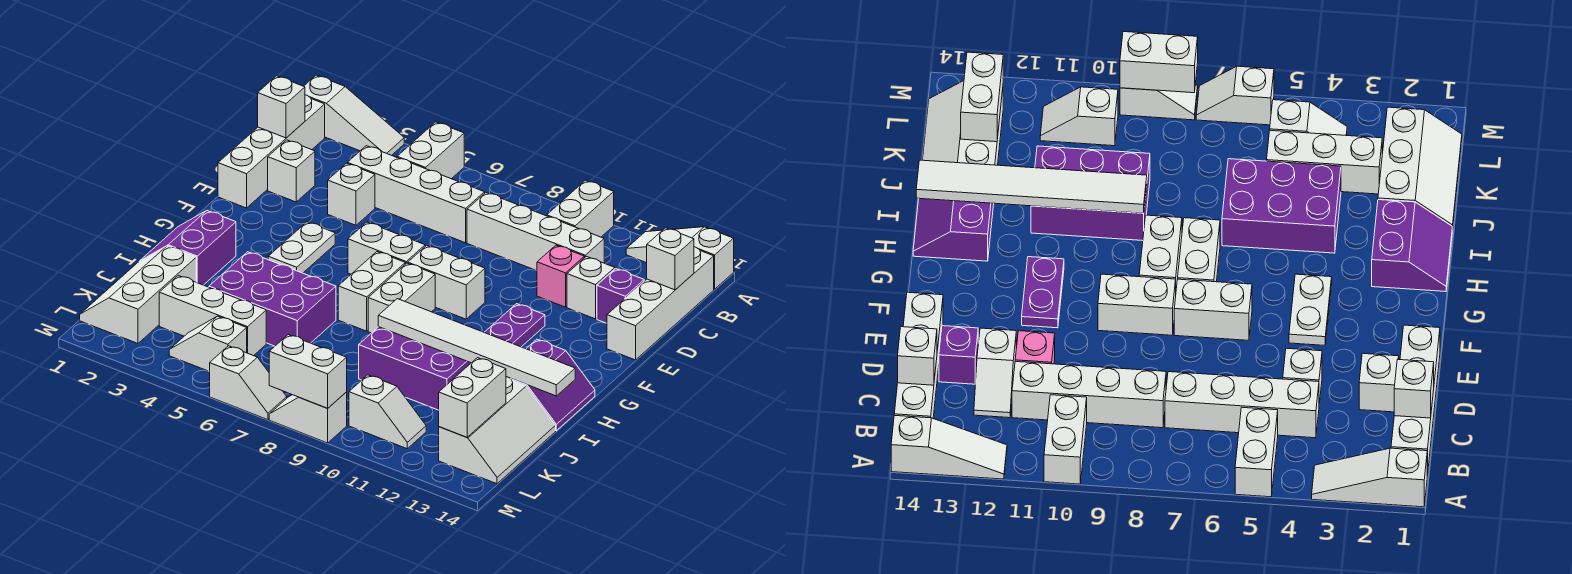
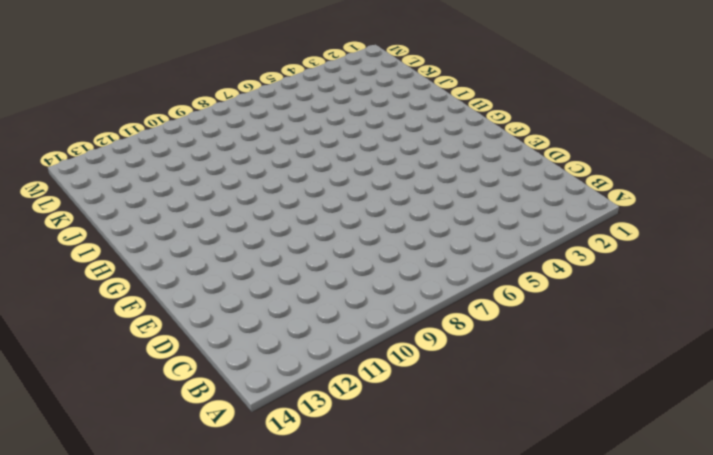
none -> white 1x3 slope [304,75,404,155]
none -> white 1x2 brick [397,122,464,179]
none -> white 1x2 brick [547,180,614,237]
none -> white 1x3 slope [626,227,734,289]

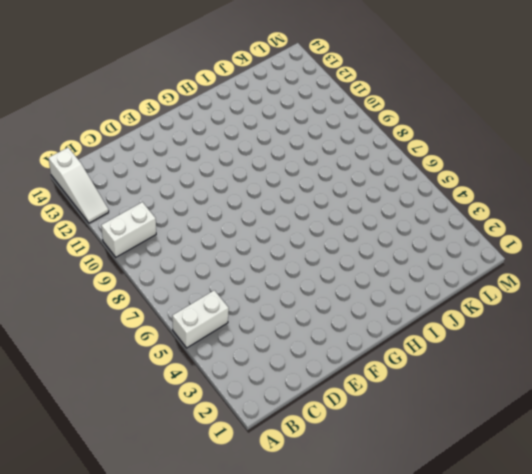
none -> white 1x3 slope [304,75,404,155]
none -> white 1x4 brick [218,95,325,208]
none -> white 1x4 brick [607,247,714,360]
none -> white 1x4 brick [347,146,485,243]

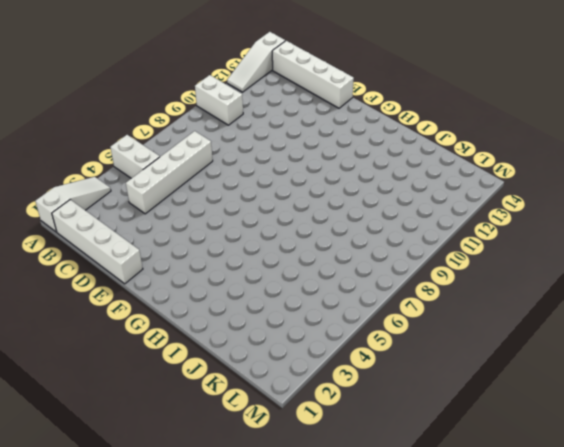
none -> white 1x4 brick [467,193,604,271]
none -> white 1x2 slope [567,256,616,319]
none -> white 1x1 brick [268,140,315,202]
none -> white 1x1 brick [328,163,375,225]

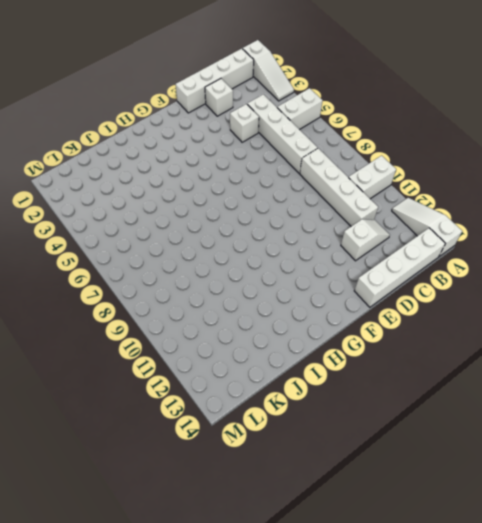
none -> pink 1x1 brick [537,245,584,307]
none -> purple 1x1 brick [597,269,644,323]
none -> white 1x2 plate [268,222,335,273]
none -> white 1x2 brick [348,222,425,274]

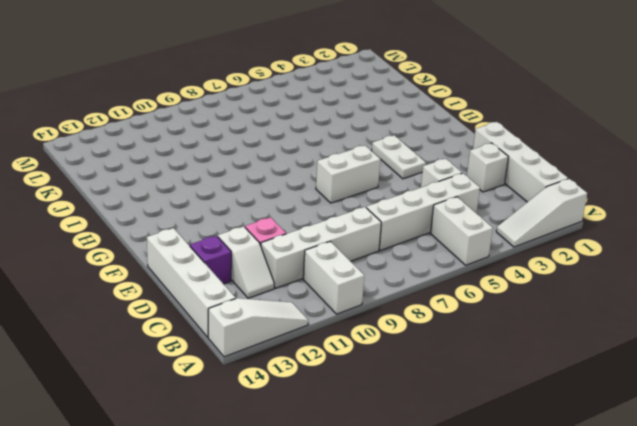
none -> white 1x2 brick [408,245,485,319]
none -> purple 1x2 plate [484,304,545,347]
none -> white 1x2 brick [338,252,405,331]
none -> white 1x2 brick [368,263,435,333]

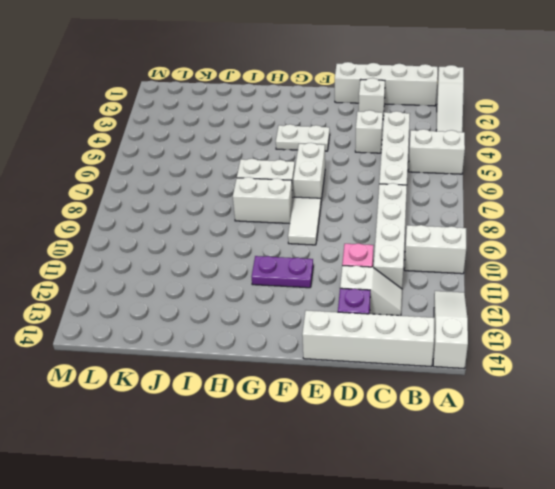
white 1x2 tile [288,197,321,245] -> white 1x2 brick [408,245,485,319]
none -> purple 2x2 slope [140,211,236,285]
none -> purple 2x2 slope [510,339,595,431]
none -> purple 2x3 brick [209,252,336,346]
none -> purple 2x3 brick [359,327,471,410]

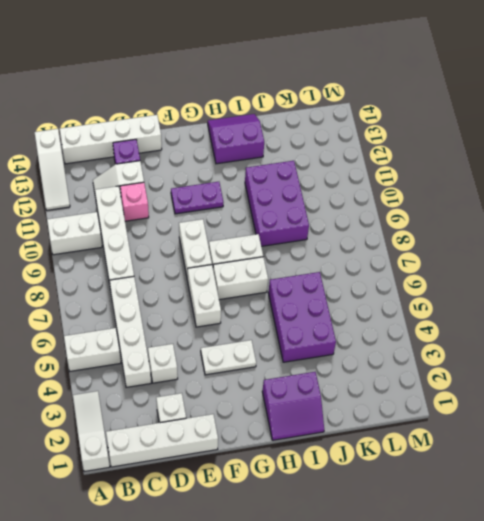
none -> white 2x3 slope [80,246,196,343]
none -> white 2x3 slope [439,377,556,484]
none -> white 1x3 brick [159,276,266,356]
none -> white 1x2 slope [169,316,247,372]

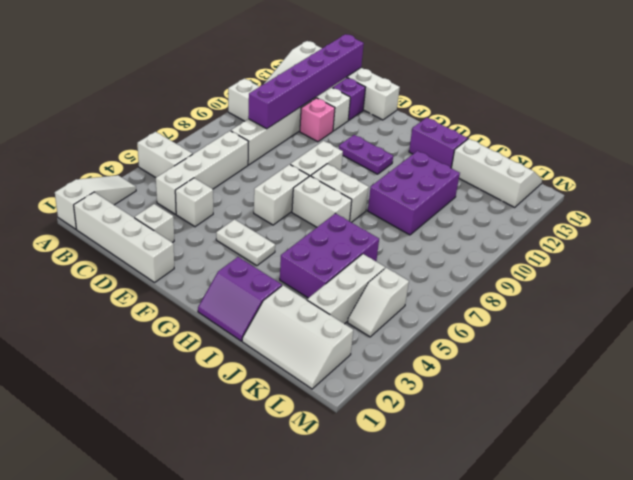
purple 1x6 brick [248,34,364,129] -> white 1x1 brick [647,228,694,290]
none -> white 1x2 slope [349,375,426,449]
none -> white 1x2 slope [210,346,287,420]
none -> white 1x2 slope [269,392,347,443]
none -> white 1x1 brick [258,76,305,138]

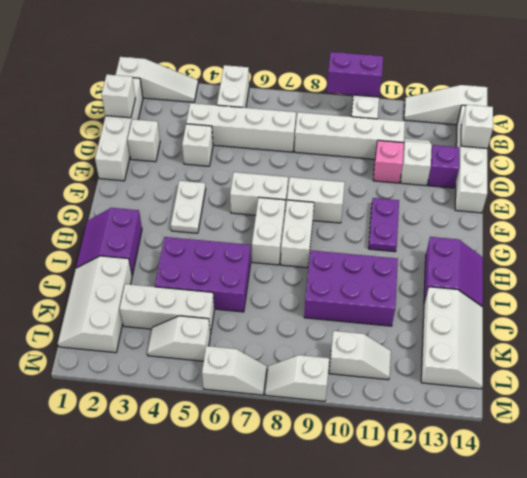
purple 1x2 brick [327,52,383,97] -> none
none -> white 1x6 tile [378,299,575,396]
none -> white 1x2 brick [439,358,506,437]
none -> white 1x2 brick [269,335,347,408]

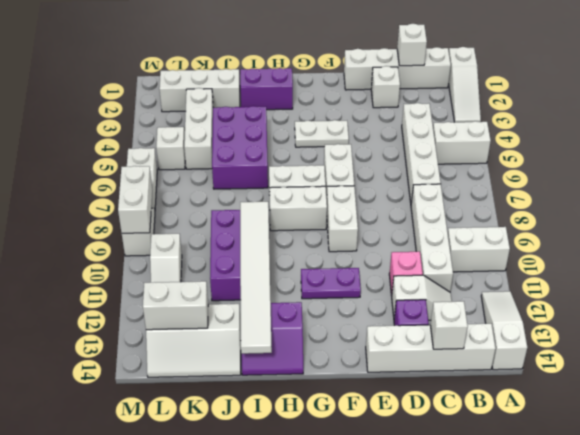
none -> white 1x1 brick [328,163,375,225]

